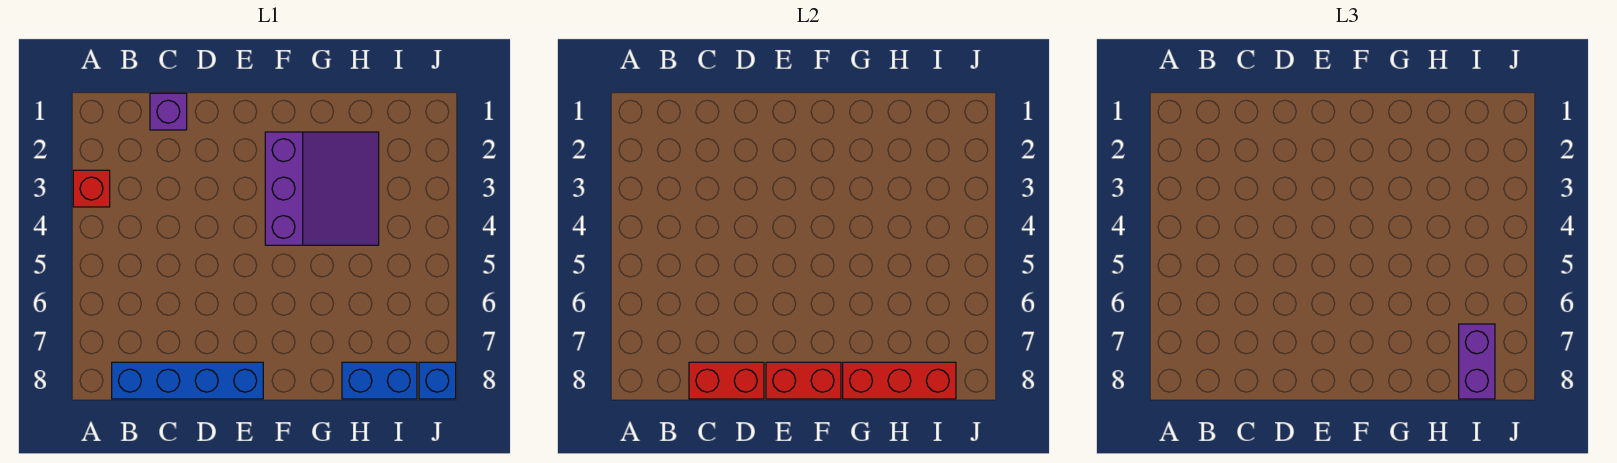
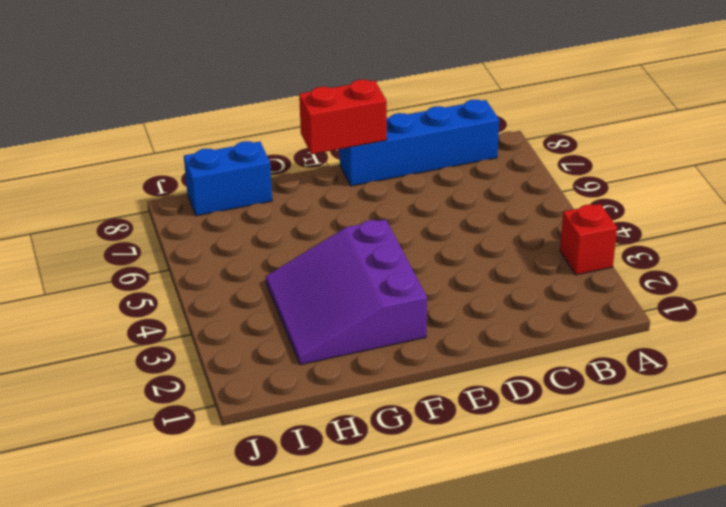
none -> purple 1x1 brick [150,93,187,130]
none -> blue 1x1 brick [419,362,456,399]

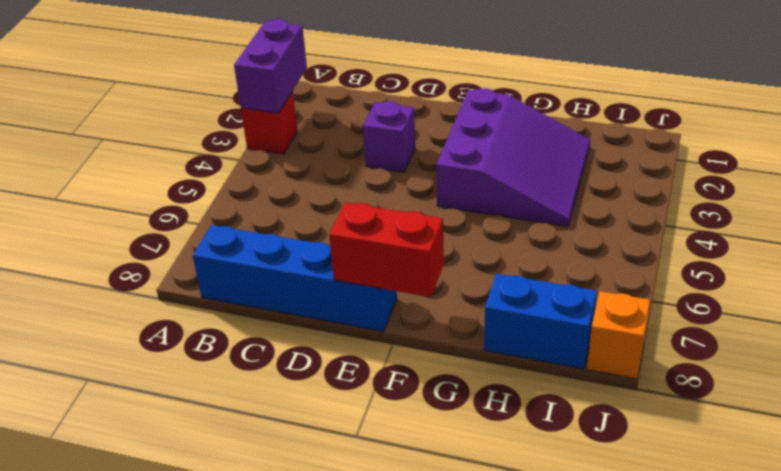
purple 1x2 brick [234,19,307,113] -> purple 1x2 brick moved to [1459,324,1495,399]
purple 1x1 brick [363,101,415,172] -> purple 1x1 brick moved to [150,93,187,130]
orange 1x1 brick [587,291,650,379] -> blue 1x1 brick [419,362,456,399]
none -> red 1x2 brick [689,362,764,399]
none -> red 1x3 brick [843,362,956,399]

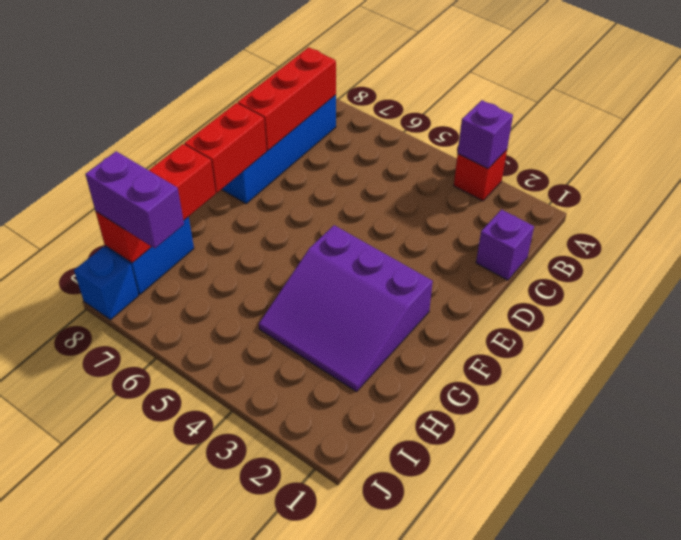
purple 1x1 brick [458,100,513,169] -> none
red 1x3 brick [238,47,336,151] -> red 1x2 brick [689,362,764,399]

